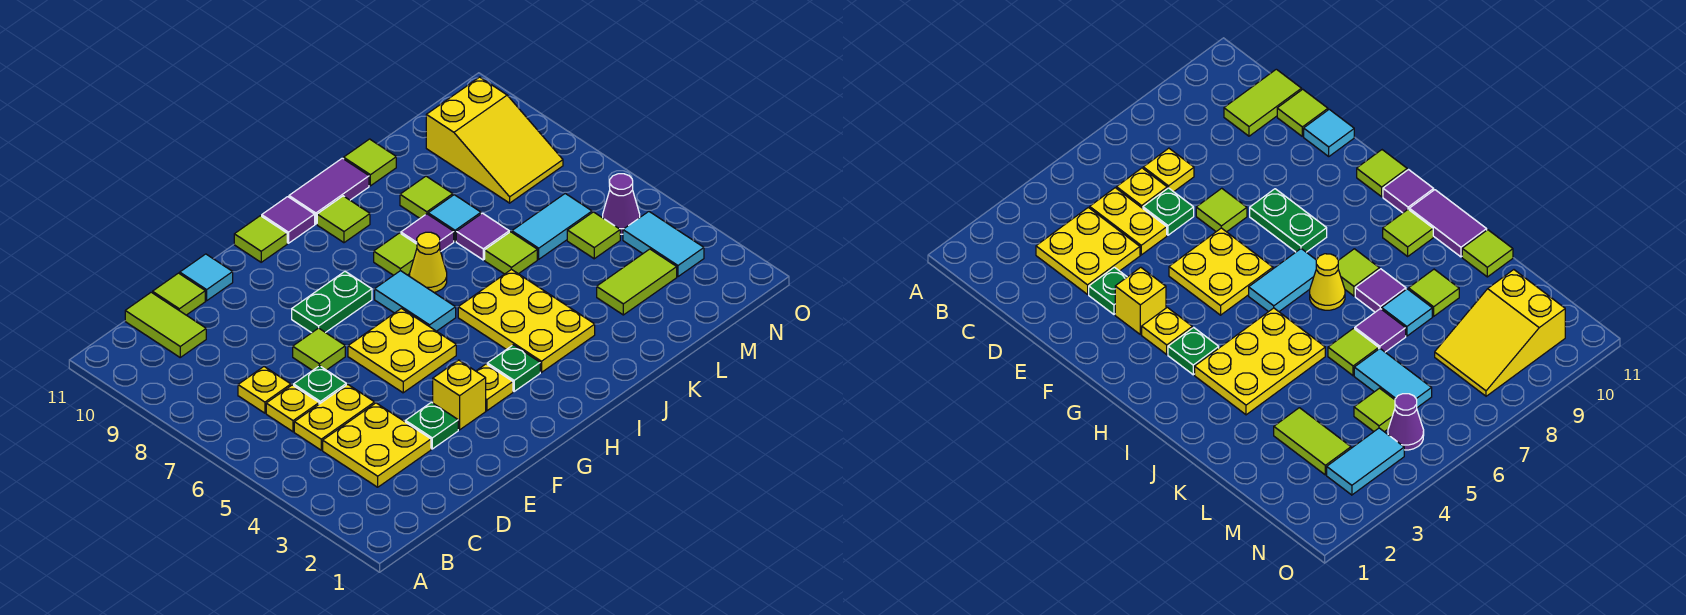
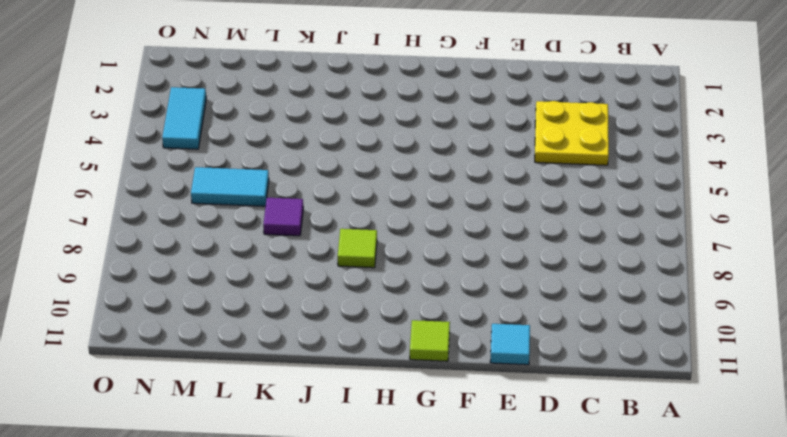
none -> yellow 1x2 plate [294,384,375,450]
none -> yellow 1x1 plate [266,385,319,432]
none -> yellow 1x1 plate [238,367,291,413]
none -> lime 1x2 tile [125,292,206,357]

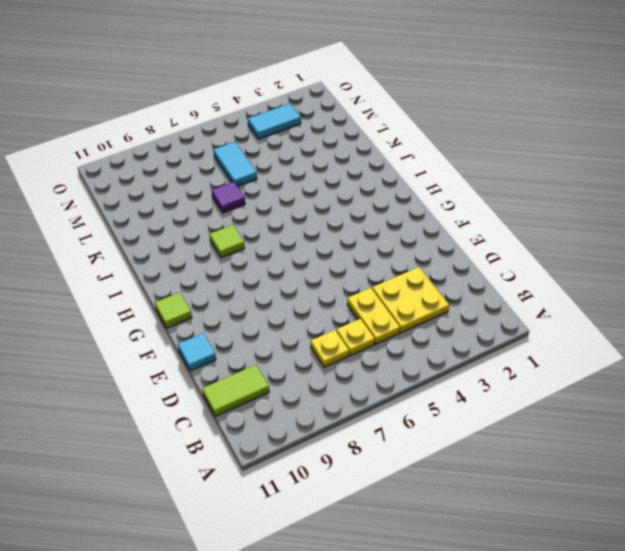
none -> green 1x1 plate [294,366,346,404]
none -> lime 1x1 tile [153,273,205,315]
none -> green 1x1 plate [405,402,458,449]
none -> lime 1x1 tile [293,328,345,370]

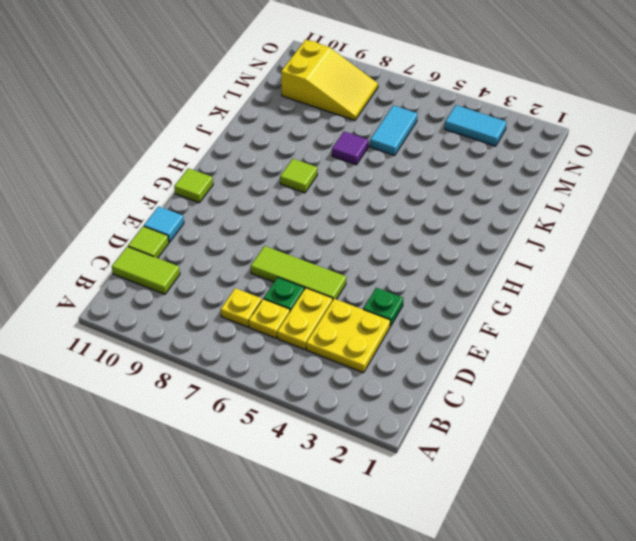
lime 1x3 tile [251,246,346,299] -> lime 1x1 tile [293,328,345,370]
none -> yellow 1x1 brick [433,360,486,430]
none -> yellow 2x2 plate [348,308,456,393]
none -> green 1x2 plate [292,272,372,333]
none -> yellow 1x1 plate [476,364,513,411]

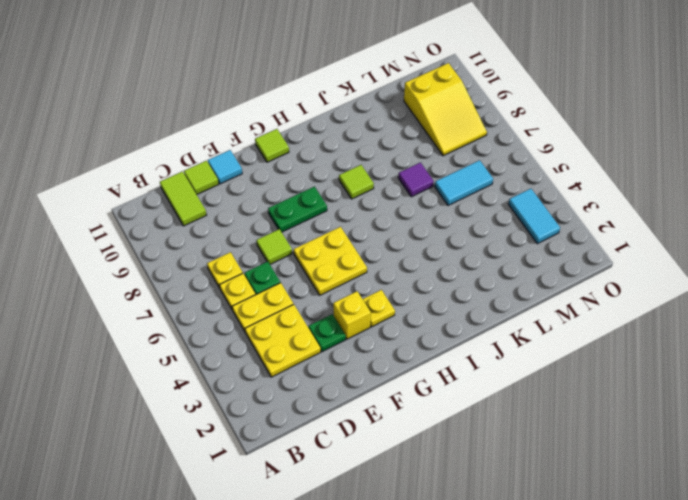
none -> green 1x1 plate [487,345,540,391]
none -> cyan 1x2 tile [375,271,456,331]
none -> purple 1x1 tile [262,197,315,243]
none -> yellow 2x3 plate [458,269,595,372]

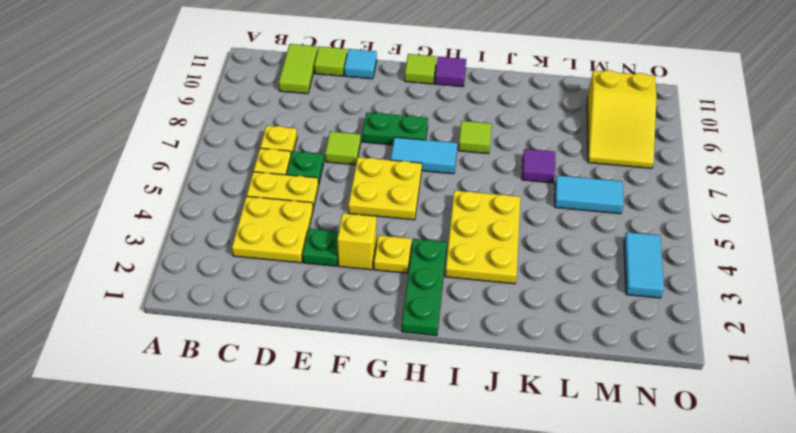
cyan 1x2 tile [391,137,457,174] -> cyan 1x2 tile turned to [375,271,456,331]
green 1x3 plate [402,239,447,336] -> green 1x1 plate [487,345,540,391]
none -> yellow 1x1 cone [410,232,447,292]
none -> lime 1x1 tile [317,196,370,243]
none -> purple 1x2 tile [289,158,369,224]
none -> purple 1x1 tile [401,214,454,251]

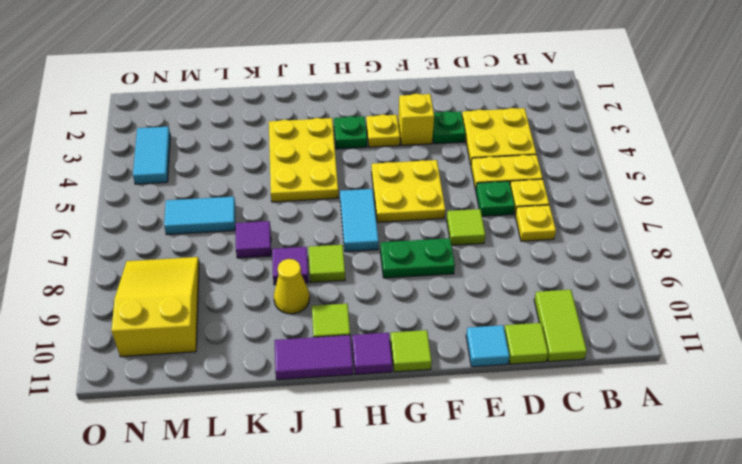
yellow 1x1 cone [274,259,310,314] -> yellow 1x1 cone moved to [410,232,447,292]
none -> lime 1x1 tile [485,232,537,274]
none -> cyan 1x1 tile [428,195,481,241]
none -> lime 1x1 tile [400,176,453,218]
none -> lime 1x1 tile [344,139,396,186]

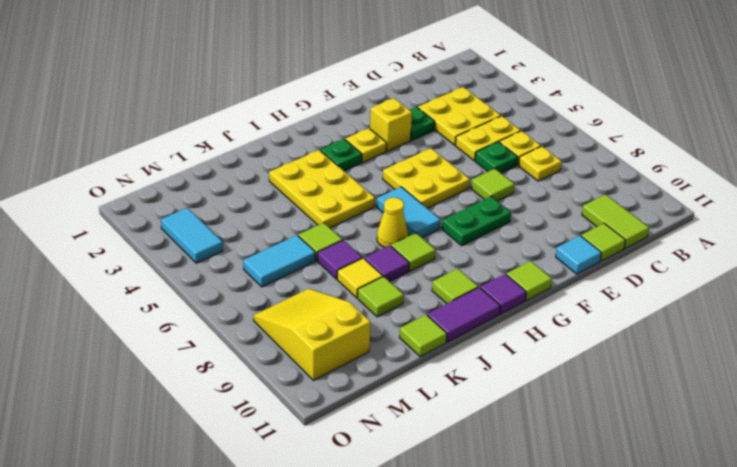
yellow 1x1 tile [337,258,383,298] -> cyan 1x1 tile [428,195,481,241]
none -> lime 1x2 tile [597,249,677,315]
none -> lime 1x1 tile [567,212,620,259]
none -> purple 1x1 cone [603,174,640,234]

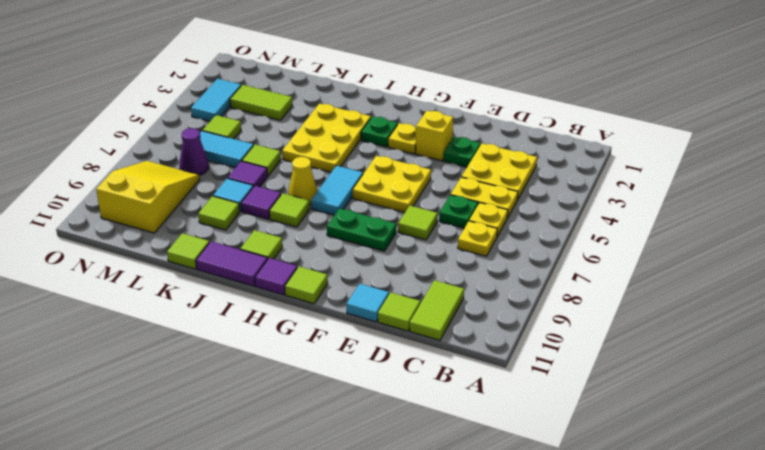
purple 1x1 cone [180,128,209,175] -> purple 1x1 cone moved to [603,174,640,234]

